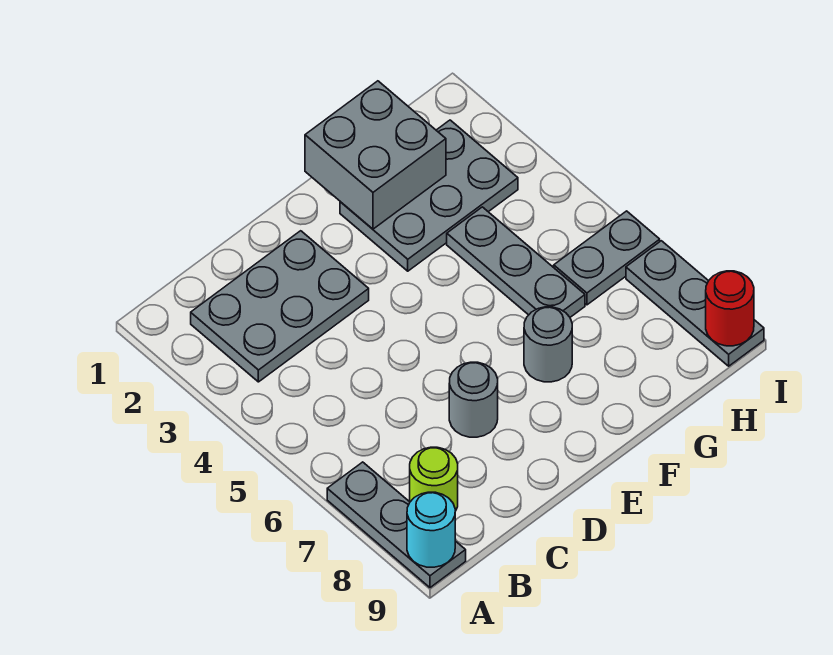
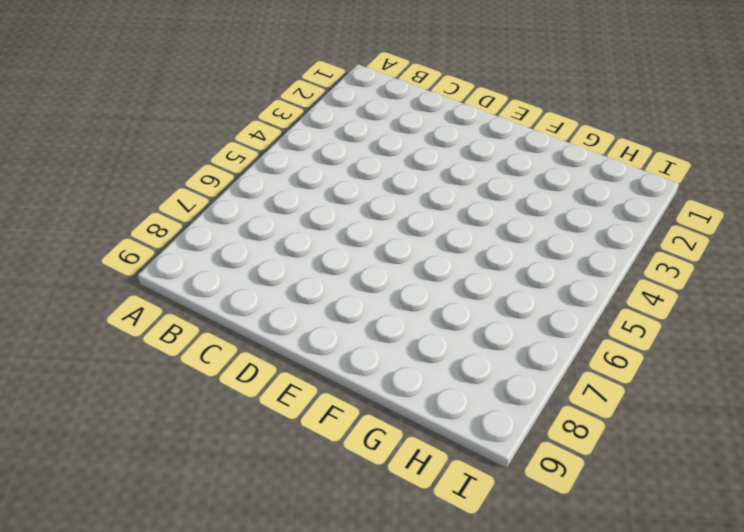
none -> grey 1x3 plate [327,462,466,588]
none -> grey 2x3 plate [191,231,369,382]
none -> lime 1x1 round brick [410,447,458,511]

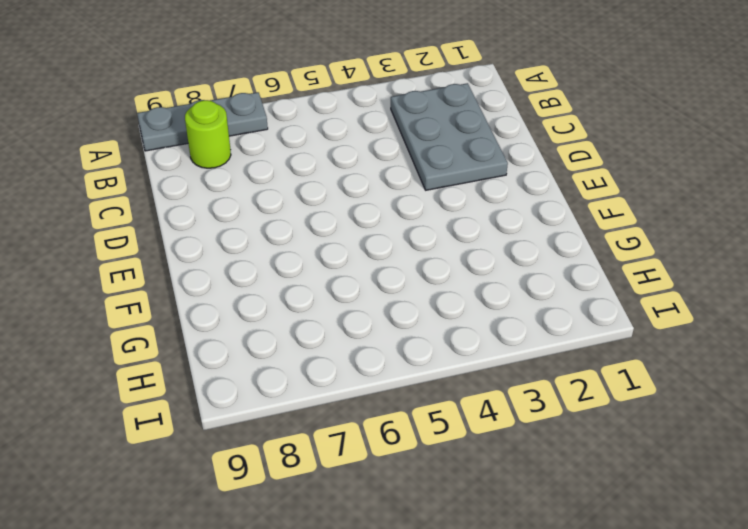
none -> grey 1x1 round brick [449,362,498,437]
none -> grey 2x3 plate [340,120,518,271]
none -> grey 1x1 round brick [524,307,572,382]

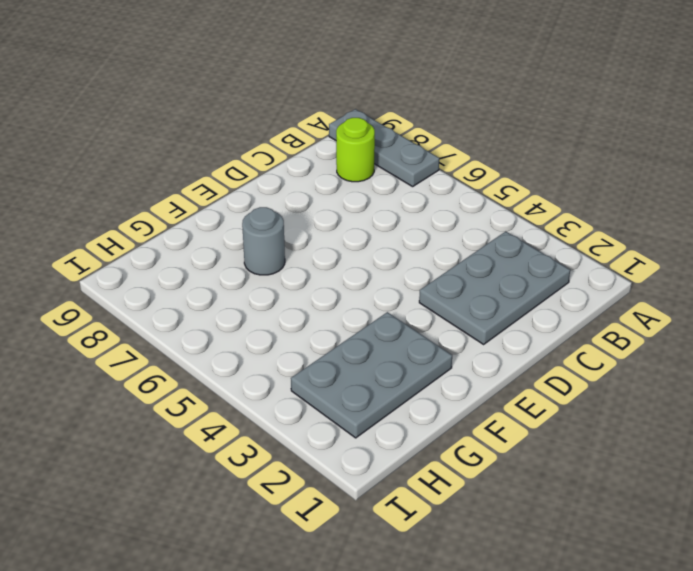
none -> grey 1x1 round brick [449,362,498,437]
none -> grey 1x3 plate [447,207,585,317]
none -> grey 1x2 plate [554,211,660,305]

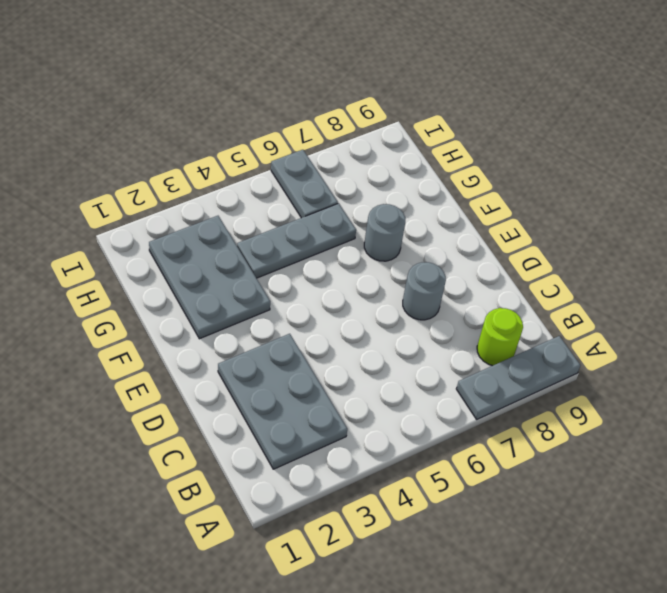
none -> grey 1x3 plate [626,241,764,366]
none -> cyan 1x1 round brick [407,492,455,567]
none -> grey 2x2 brick [305,81,446,229]

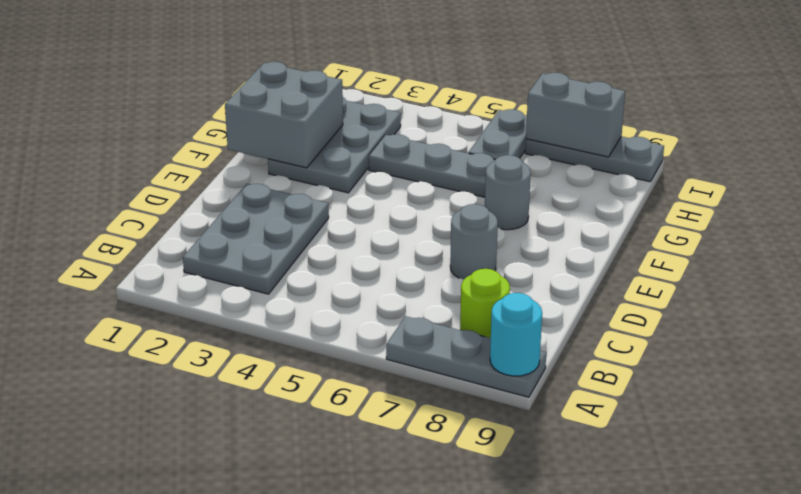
grey 1x2 brick [526,73,625,157] -> none
none -> red 1x1 round brick [706,271,754,346]

